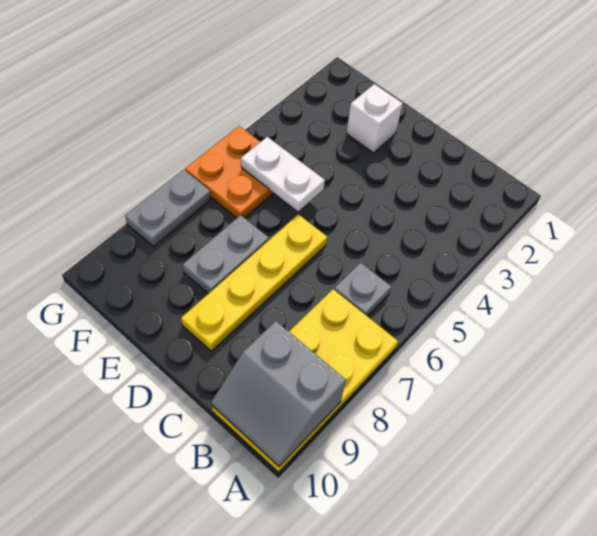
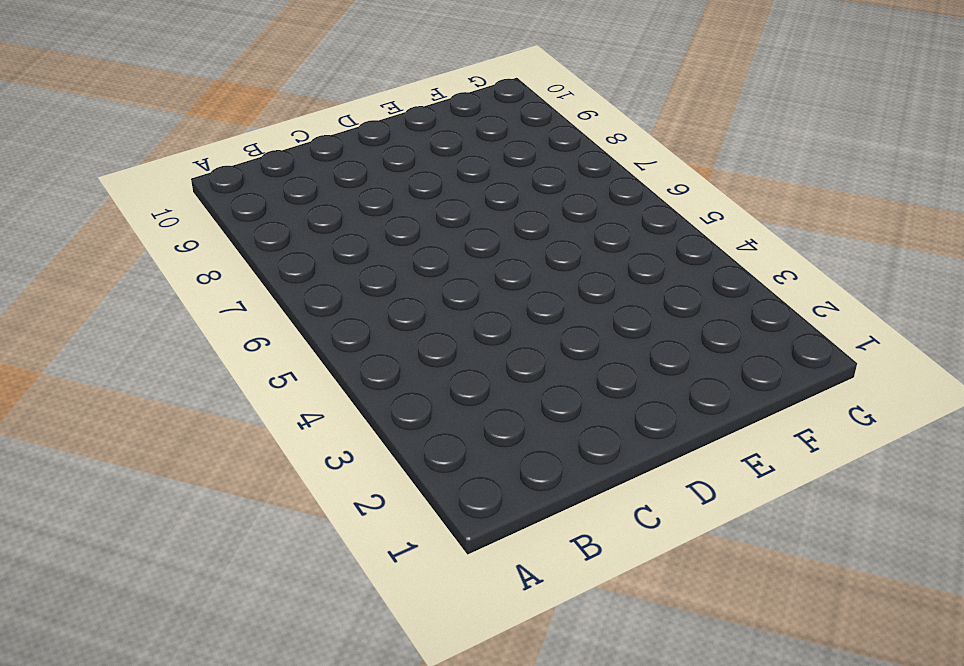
none -> yellow 2x4 plate [212,289,398,472]
none -> grey 1x1 plate [334,263,392,316]

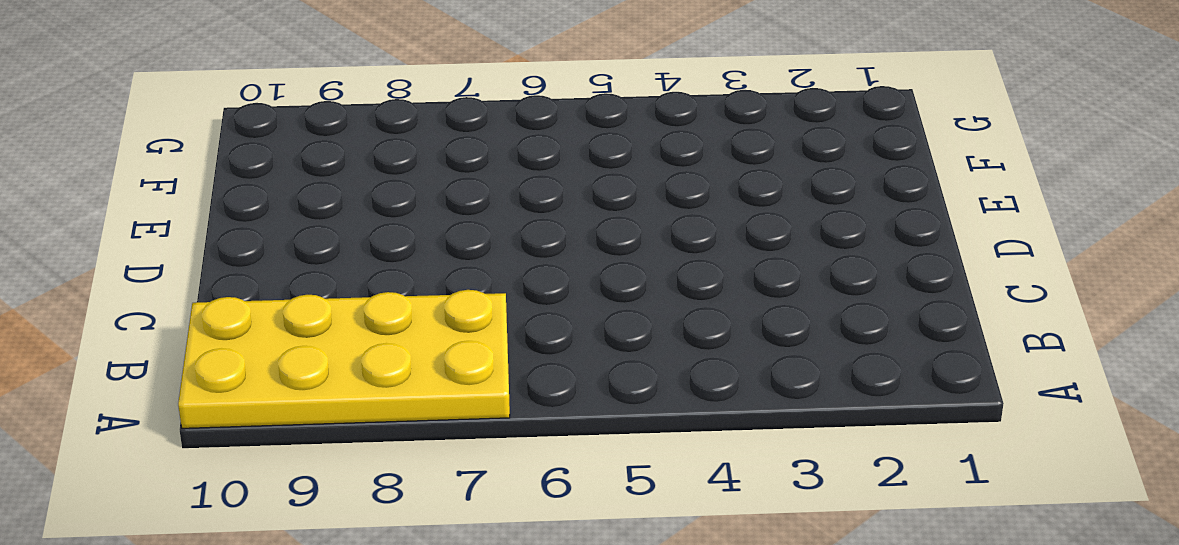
none -> grey 1x1 plate [334,263,392,316]
none -> yellow 1x4 plate [181,214,327,351]

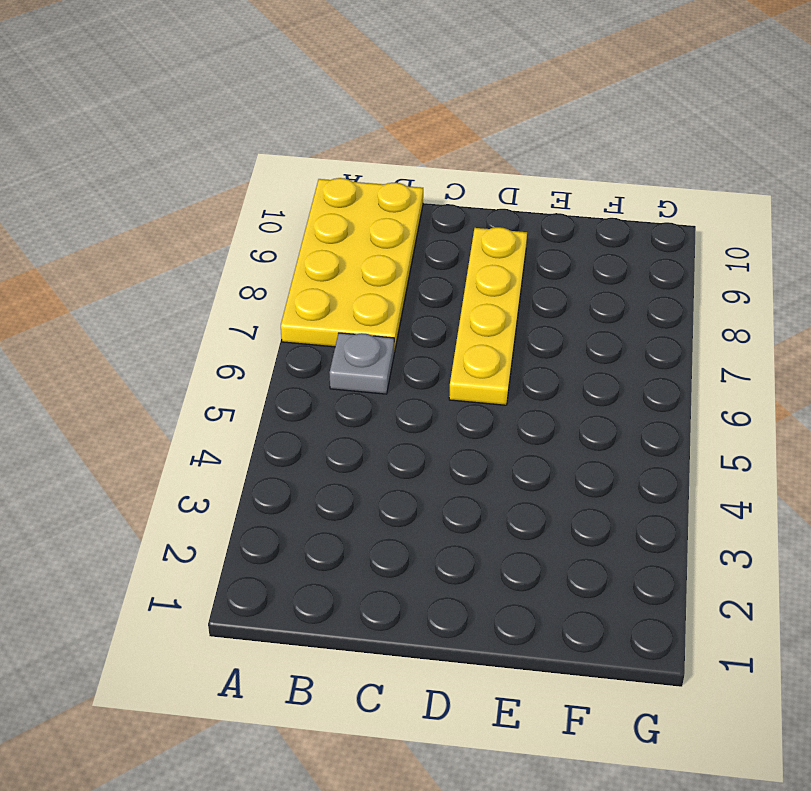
none -> white 1x1 brick [346,84,403,153]
none -> grey 1x2 plate [183,215,269,294]

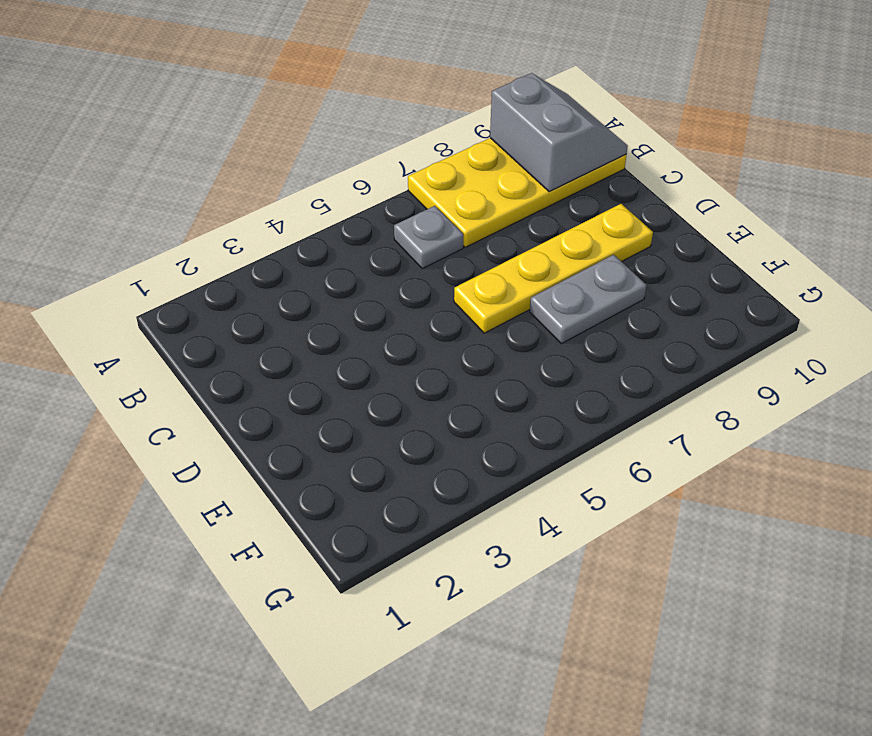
none -> white 1x1 brick [346,84,403,153]
none -> orange 2x2 plate [185,126,274,218]

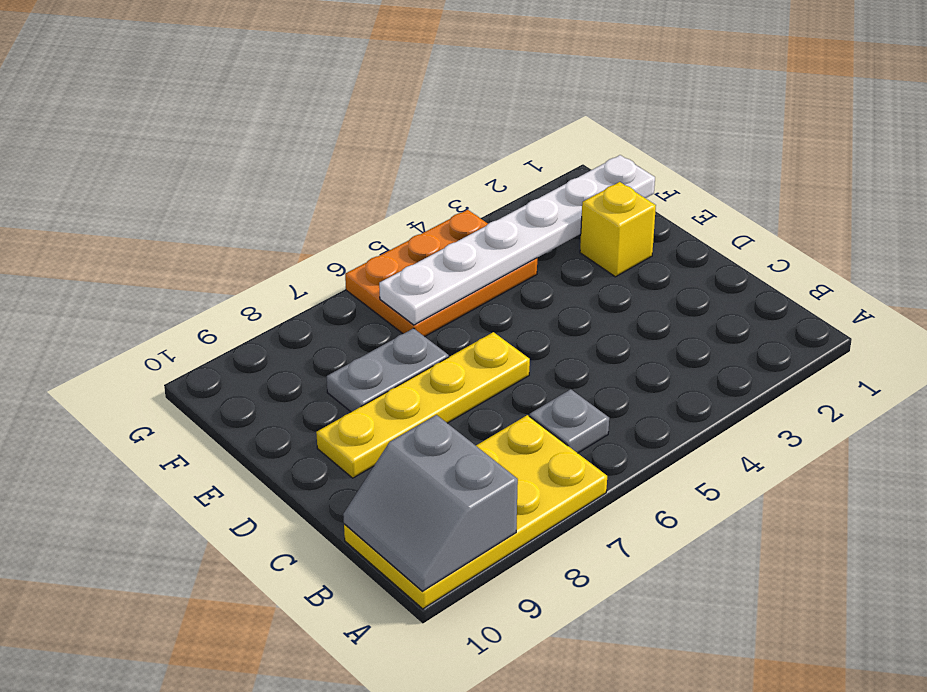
yellow 1x1 brick [580,182,656,277] -> white 1x1 brick [346,84,403,153]
white 1x6 plate [379,155,655,325] -> white 1x2 plate [241,137,325,211]
orange 2x3 plate [345,210,537,337] -> orange 2x2 plate [185,126,274,218]
none -> grey 1x2 plate [125,170,211,247]

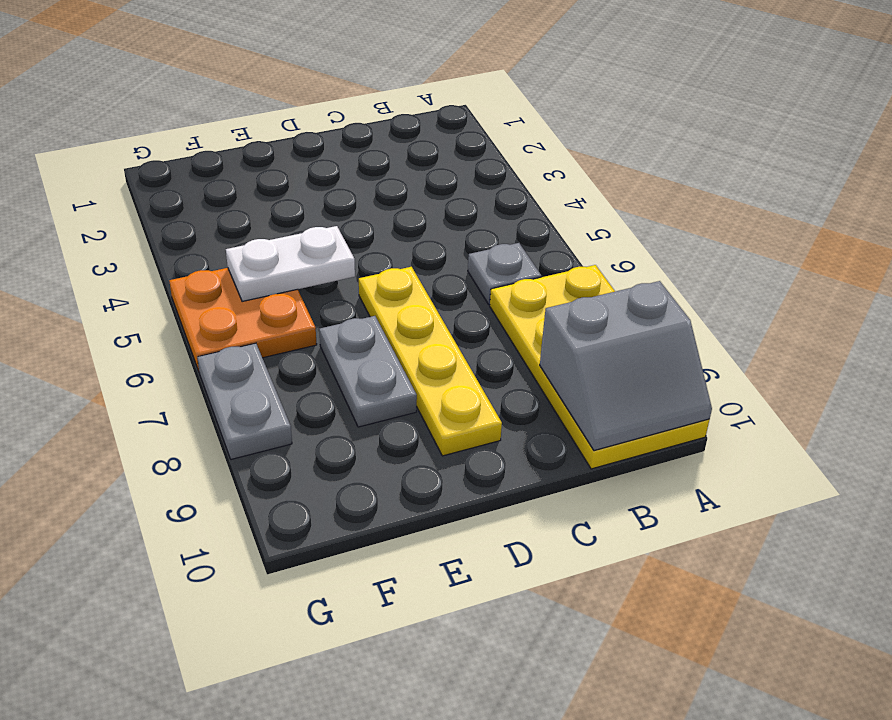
none -> white 1x1 brick [346,84,403,153]

